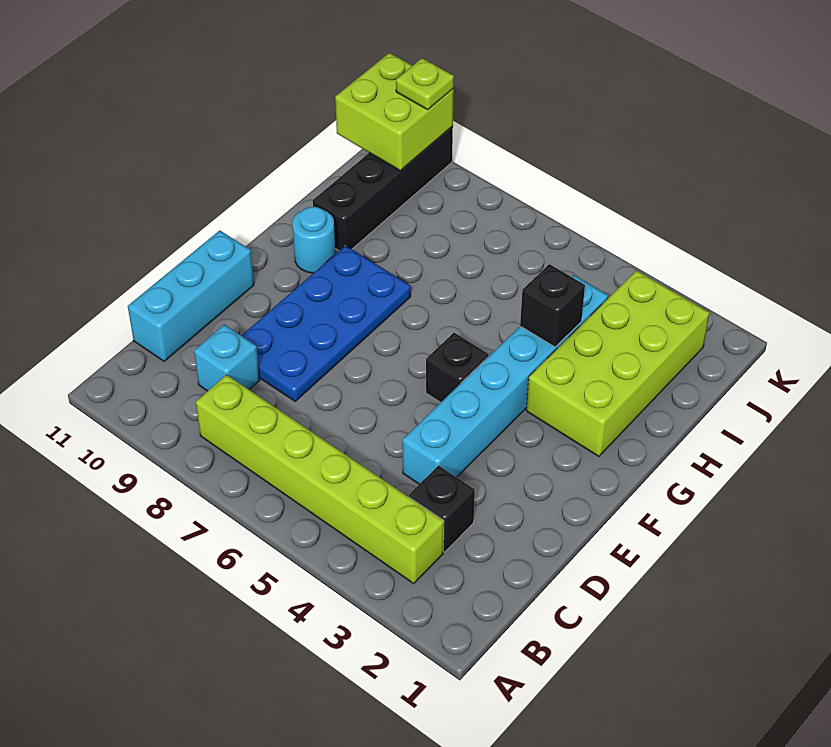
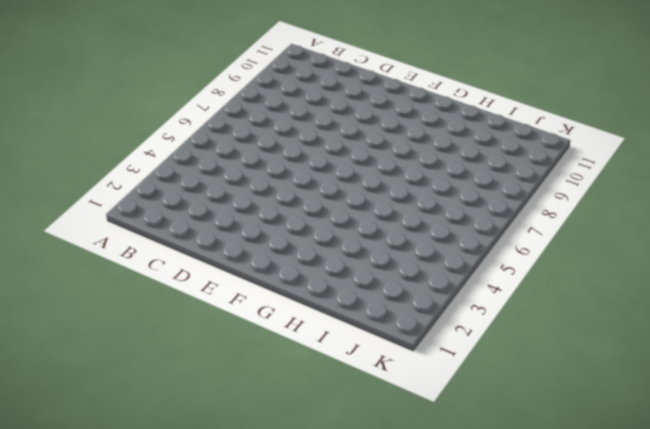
none -> lime 1x6 brick [196,375,444,584]
none -> black 1x1 brick [409,466,475,552]
none -> cyan 1x1 brick [194,325,260,391]

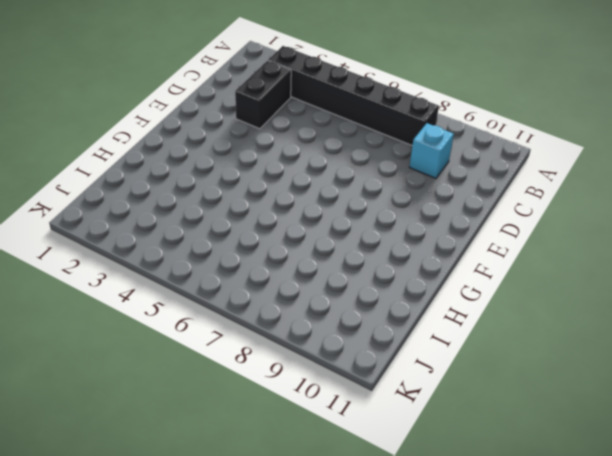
black 1x6 brick [268,46,439,145] -> lime 1x6 brick [196,375,444,584]
black 1x2 brick [235,61,291,129] -> black 1x1 brick [409,466,475,552]
none -> cyan 1x3 brick [128,230,254,362]
none -> cyan 1x6 brick [402,275,608,484]
none -> blue 2x4 plate [241,246,411,401]

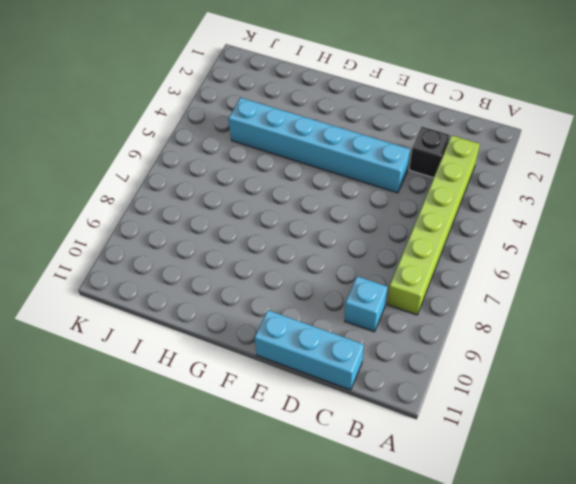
none -> blue 2x4 plate [241,246,411,401]
none -> black 1x1 brick [426,333,489,402]
none -> lime 2x4 brick [526,270,709,457]

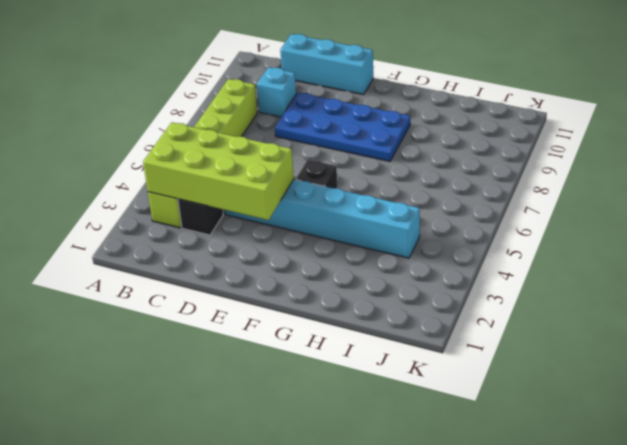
lime 2x4 brick [143,122,294,220] -> lime 2x4 brick moved to [526,270,709,457]
none -> cyan 1x1 round brick [292,207,335,273]
none -> black 1x4 brick [313,126,453,251]
none -> black 1x1 brick [520,264,585,347]

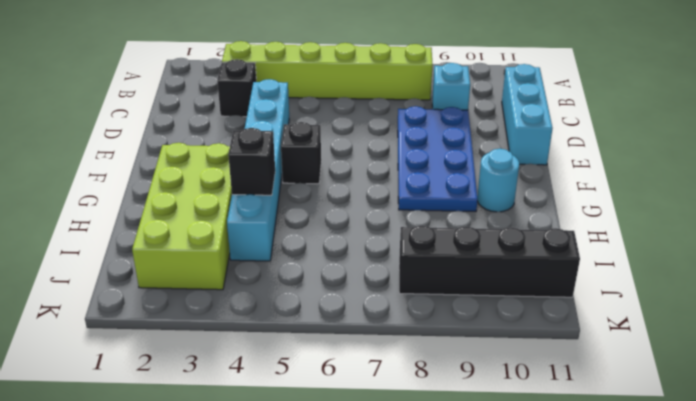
black 1x4 brick [399,226,580,297] -> black 1x4 brick turned to [313,126,453,251]
none -> lime 2x2 brick [335,53,454,171]
none -> lime 1x1 plate [396,58,454,110]

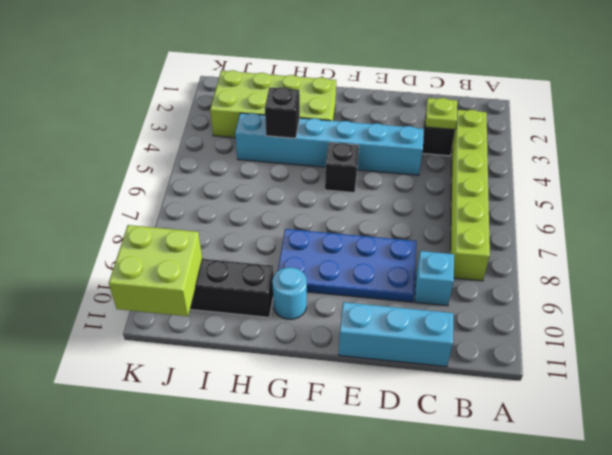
lime 1x1 plate [425,98,457,129] -> lime 1x1 plate moved to [396,58,454,110]

